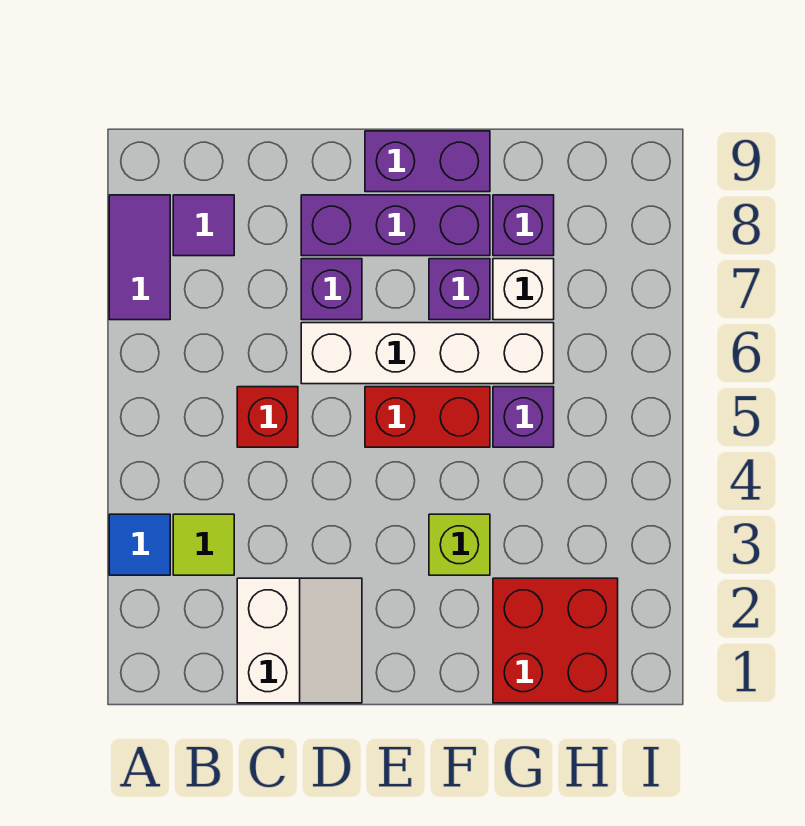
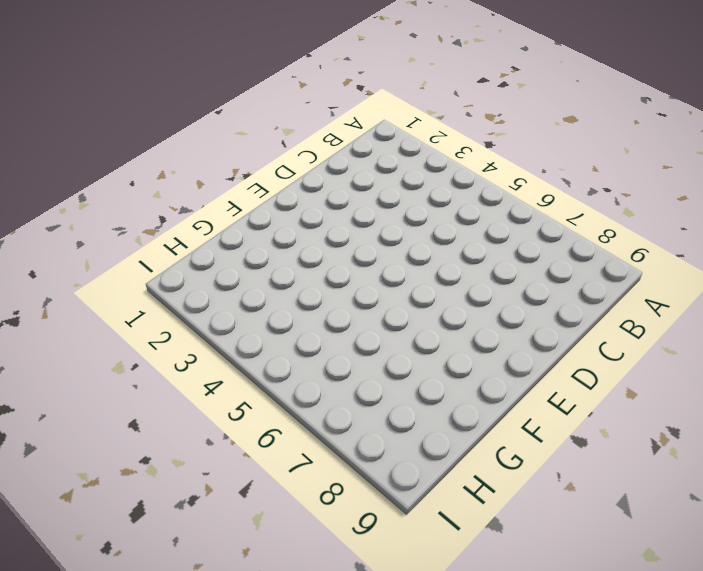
none -> blue 1x1 tile [109,514,170,575]
none -> purple 1x2 tile [109,195,170,320]
none -> lime 1x1 tile [173,514,234,575]

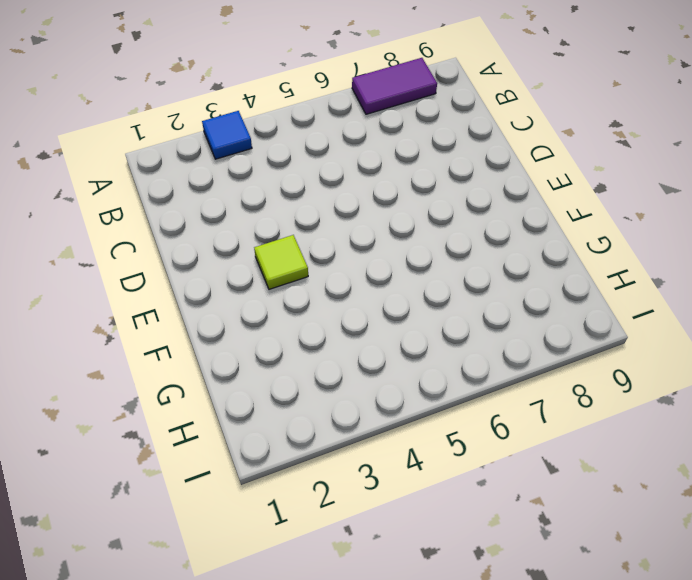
lime 1x1 tile [254,235,308,289] -> lime 1x1 tile moved to [173,514,234,575]
none -> purple 1x1 tile [173,195,234,256]
none -> white 2x2 slope [237,578,362,703]
none -> red 1x1 brick [237,387,298,447]

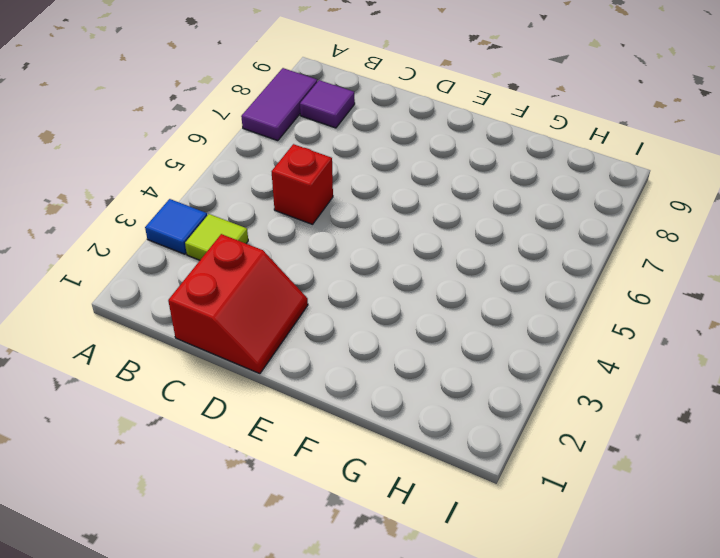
red 2x2 slope [168,234,308,374] -> white 2x2 slope [237,578,362,703]
none -> white 1x4 brick [301,323,554,384]
none -> purple 1x1 brick [301,259,362,320]
none -> purple 1x3 brick [301,195,490,256]

